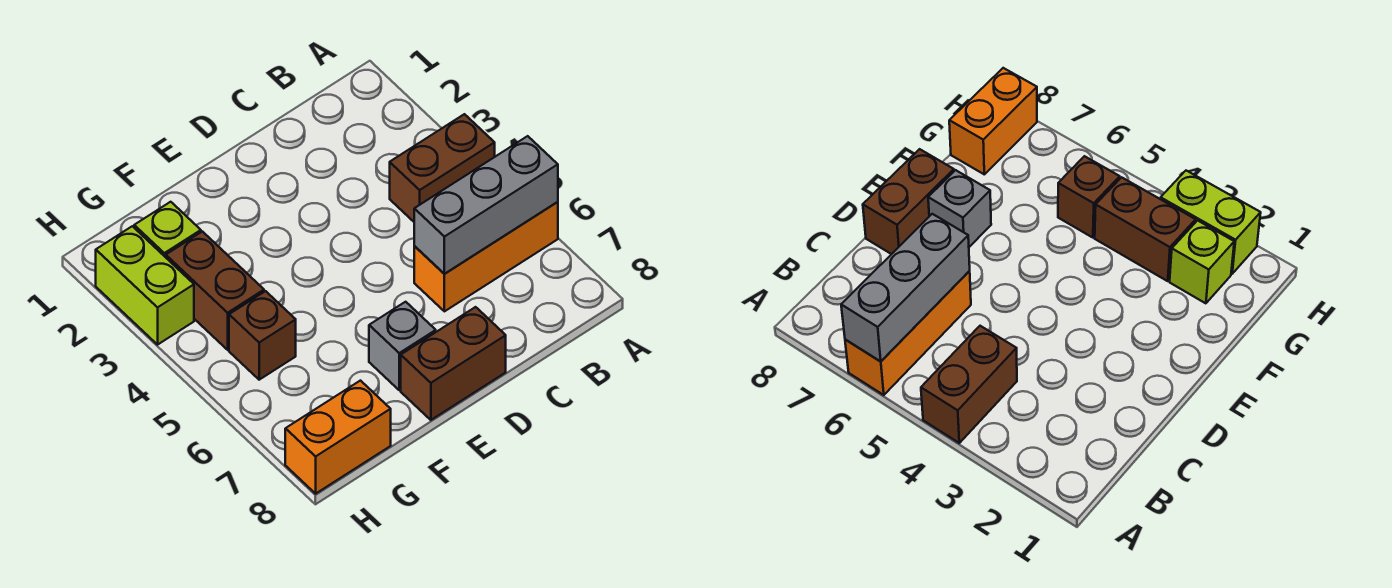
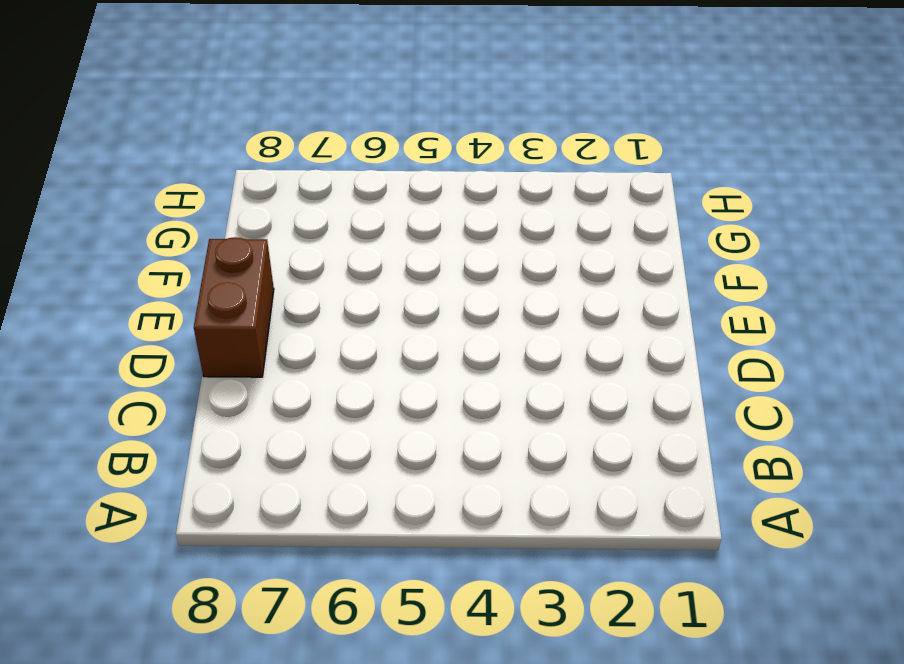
none -> brown 1x2 brick [390,114,495,222]
none -> orange 1x3 brick [414,202,558,311]

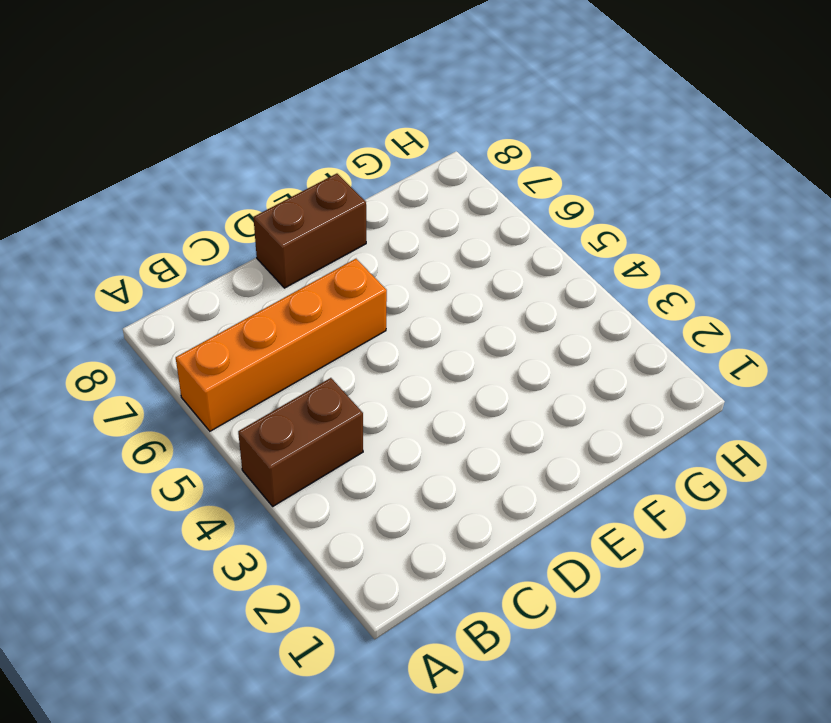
orange 1x4 brick [176,259,387,431] -> orange 1x3 brick [414,202,558,311]
none -> grey 1x1 brick [369,302,436,390]
none -> lime 1x1 brick [134,202,201,257]

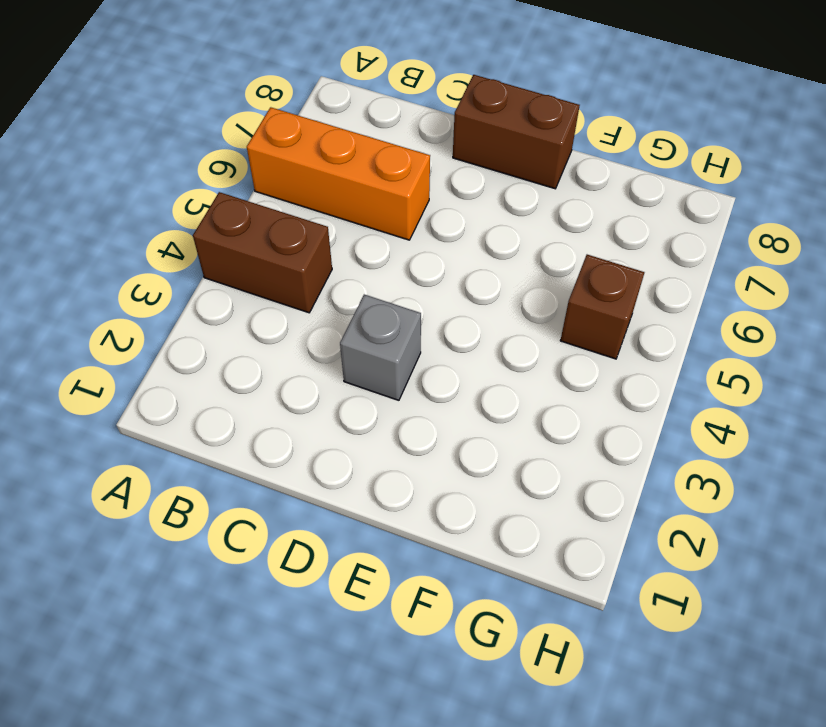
grey 1x1 brick [340,295,421,400] -> grey 1x1 brick moved to [369,302,436,390]
none -> lime 1x1 brick [134,202,201,257]
none -> brown 1x2 brick [166,232,264,350]

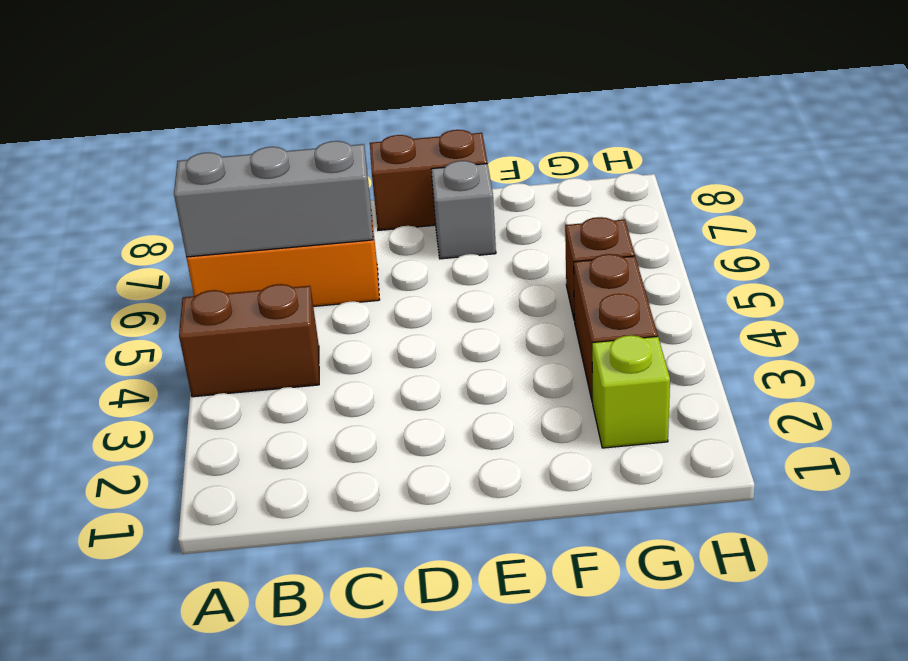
none -> orange 1x2 brick [285,381,391,494]
none -> lime 1x2 brick [96,226,194,345]

